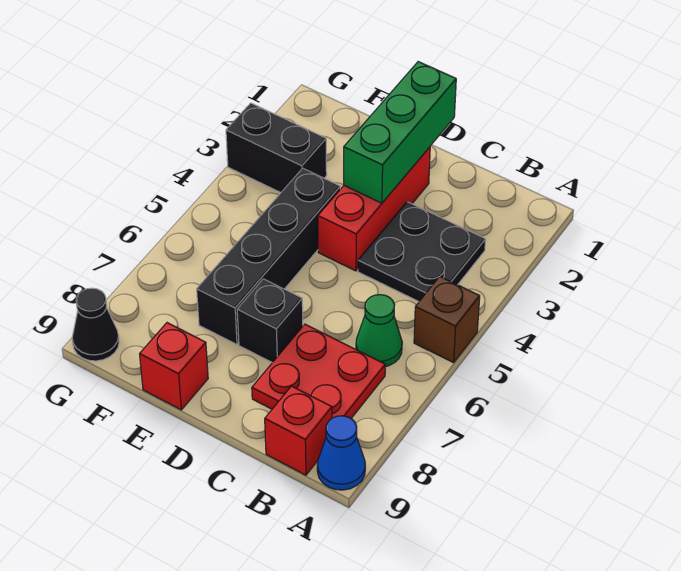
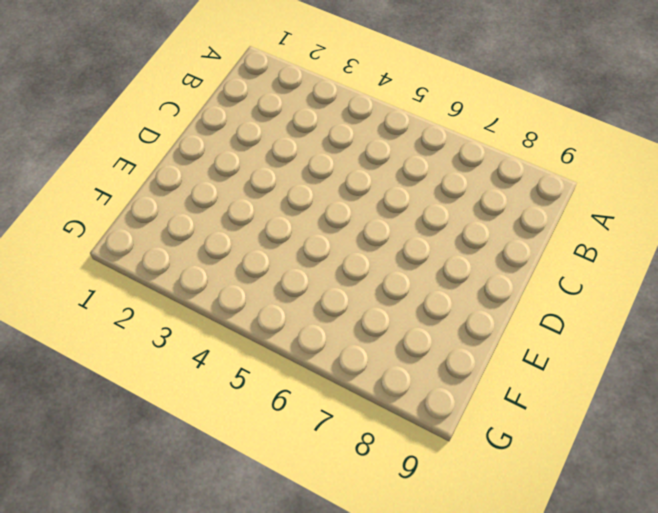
none -> brown 1x1 brick [414,276,480,363]
none -> blue 1x1 cone [317,416,365,490]
none -> black 2x2 plate [358,202,486,302]

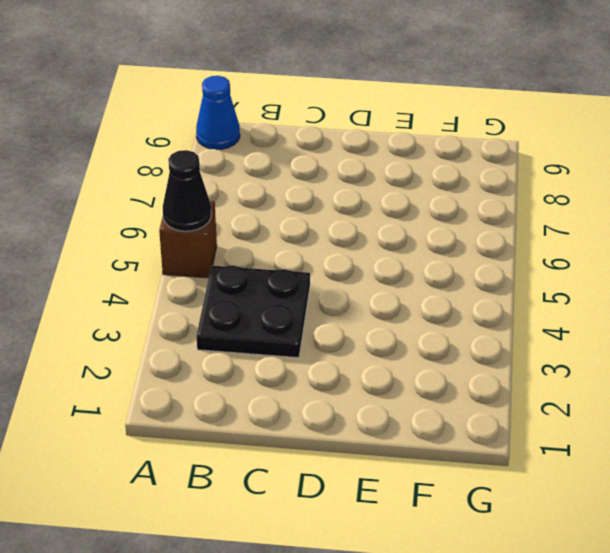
black 1x1 cone [163,150,211,231] -> black 1x1 cone moved to [72,288,119,361]
none -> green 1x1 cone [356,295,402,367]
none -> red 2x2 plate [252,324,385,418]
none -> red 1x1 brick [265,386,332,475]

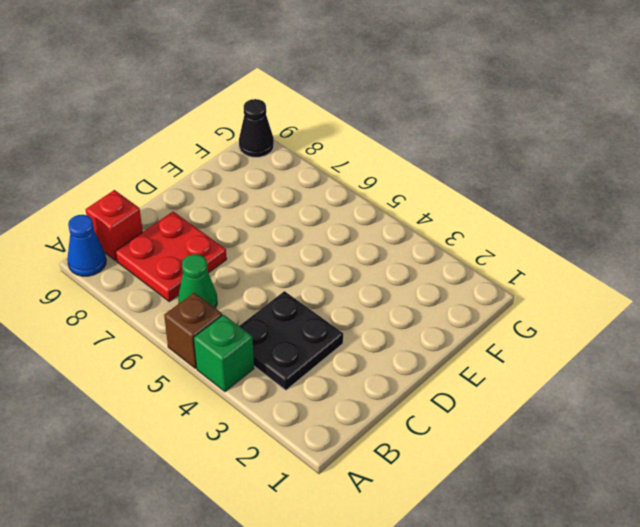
green 1x1 brick [194,315,254,392] -> none
none -> red 1x3 brick [318,147,430,271]
none -> black 1x1 brick [237,279,303,363]
none -> black 1x4 brick [197,168,340,345]

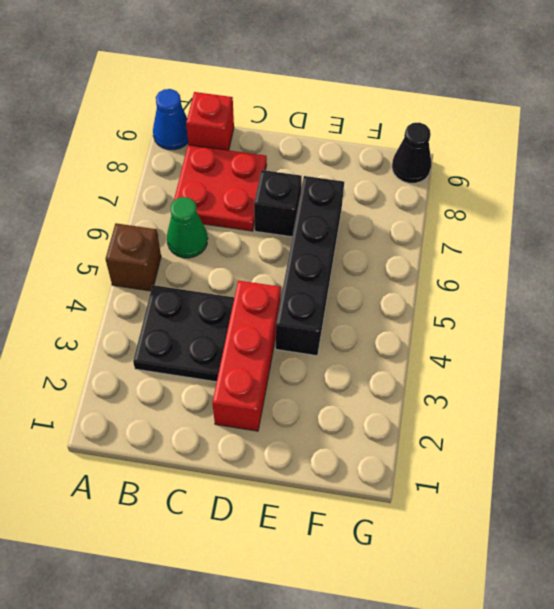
none -> red 1x1 brick [140,323,208,410]
none -> black 1x2 brick [226,103,327,193]
none -> green 1x3 brick [344,62,456,203]

